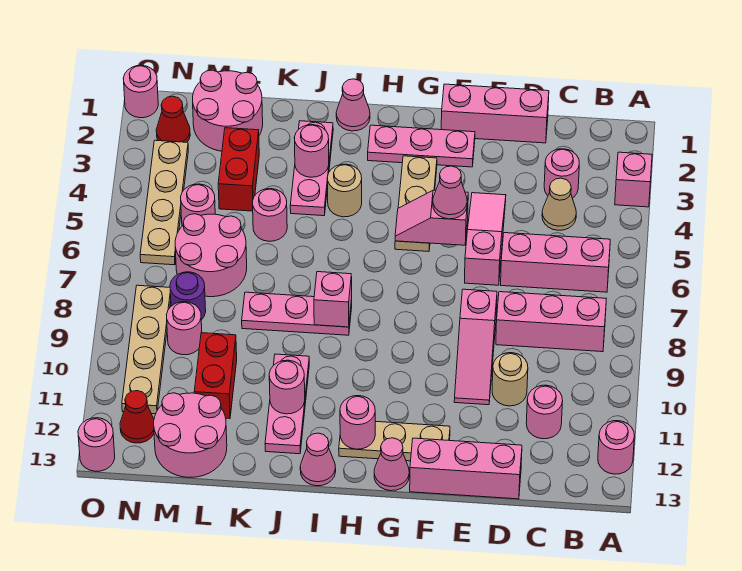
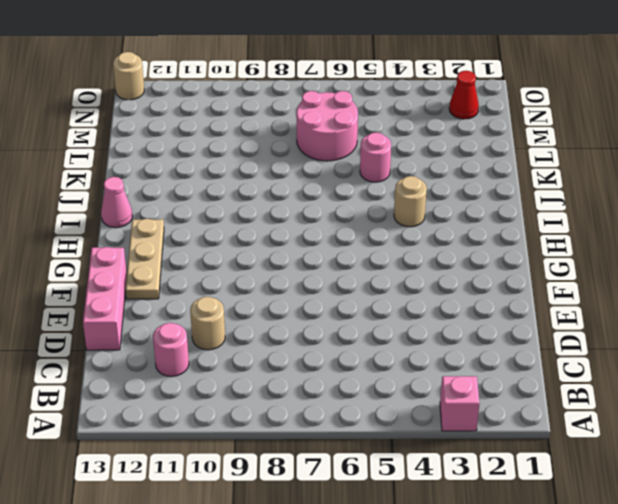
tan 1x1 round brick [113,52,144,100] -> pink 1x1 round brick [78,418,115,471]
none -> pink 1x1 round brick [598,421,635,474]
none -> pink 1x3 brick [501,233,610,292]
none -> pink 1x3 brick [496,292,606,352]
none -> pink 1x1 round brick [544,149,579,198]

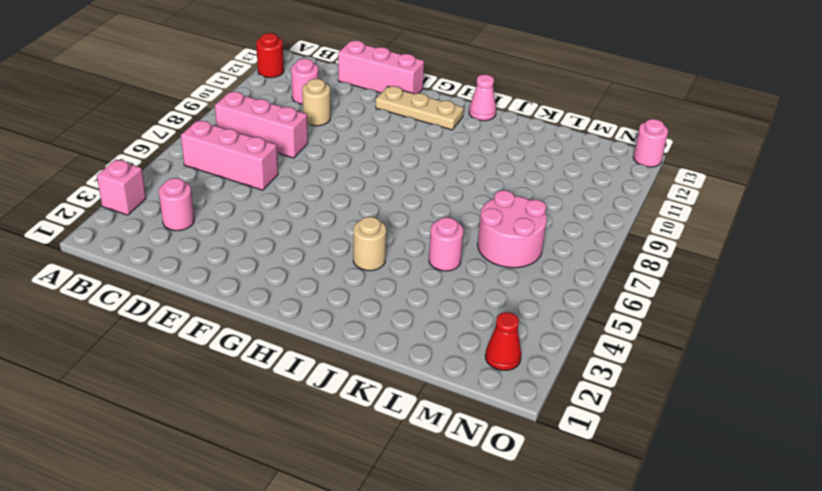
red 1x1 round brick [256,33,284,78] -> pink 1x1 round brick [598,421,635,474]
none -> tan 1x1 cone [542,178,576,230]
none -> pink 1x3 brick [441,84,549,143]
none -> pink 1x3 slope [465,193,506,285]
none -> pink 1x3 slope [454,289,497,405]

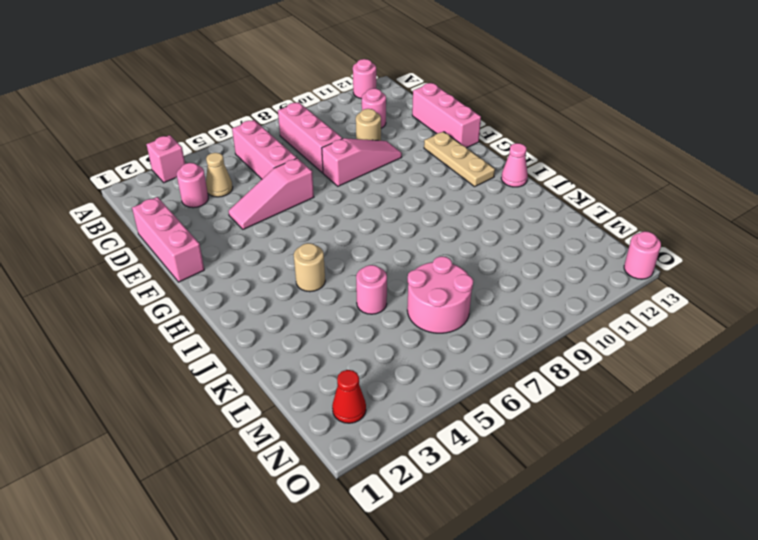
none -> pink 1x3 plate [368,125,475,167]
none -> tan 1x3 plate [395,156,437,251]
none -> pink 1x1 cone [374,438,409,491]
none -> pink 1x1 cone [336,79,370,131]

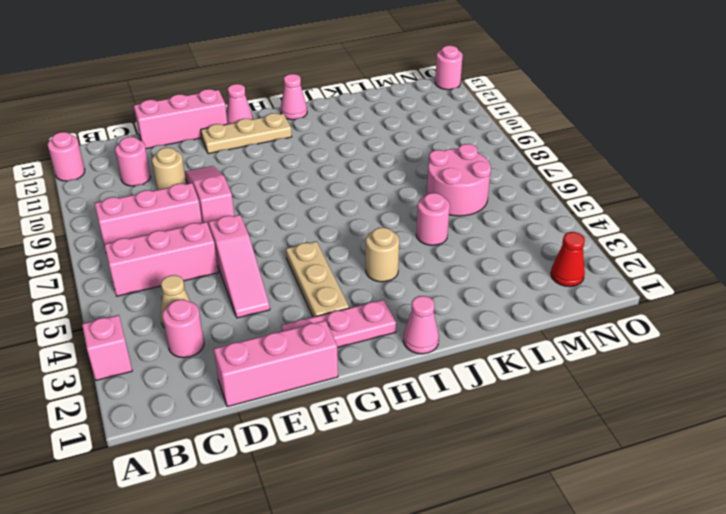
none -> pink 1x3 plate [242,292,352,335]
none -> pink 1x3 plate [290,121,333,216]
none -> pink 1x3 plate [265,354,309,454]
none -> pink 2x2 round brick [193,70,263,151]

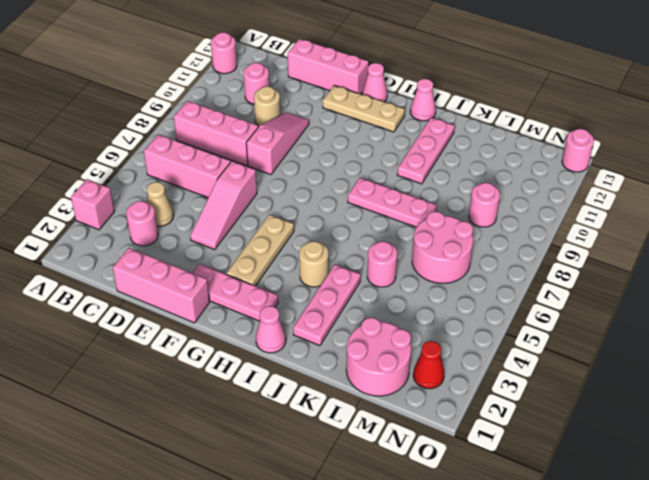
none -> red 1x2 brick [218,128,259,211]
none -> red 1x2 brick [194,333,237,419]
none -> pink 2x2 round brick [154,393,227,477]
none -> pink 1x1 round brick [181,184,215,226]

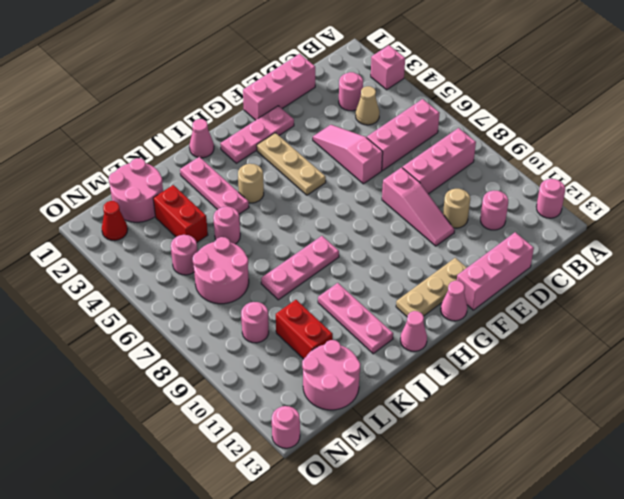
none -> purple 1x1 round brick [170,272,206,320]
none -> tan 1x4 plate [140,140,188,265]
none -> tan 1x4 plate [122,285,171,414]
none -> red 1x1 cone [120,391,154,443]

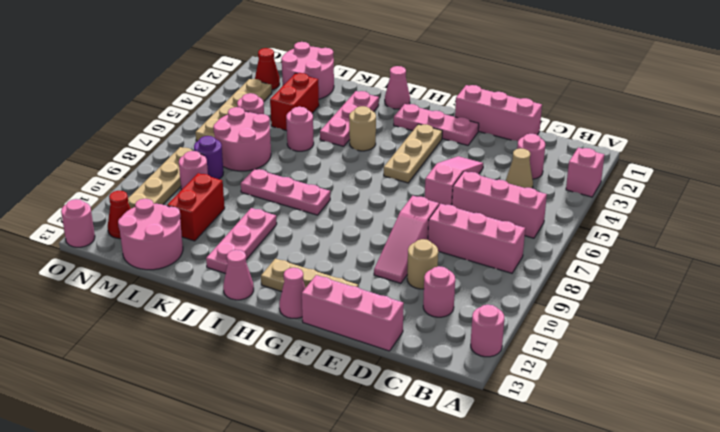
none -> pink 1x1 round brick [123,65,158,118]
none -> pink 1x2 slope [395,190,468,245]
none -> pink 1x1 round brick [340,396,375,449]
none -> pink 1x1 brick [314,272,352,327]

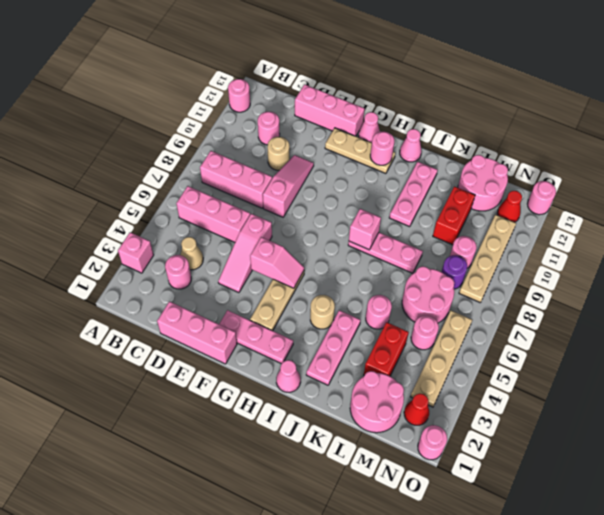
none -> pink 1x1 round brick [294,125,329,177]
none -> pink 1x1 round brick [269,360,305,414]
none -> pink 1x1 cone [433,166,467,219]

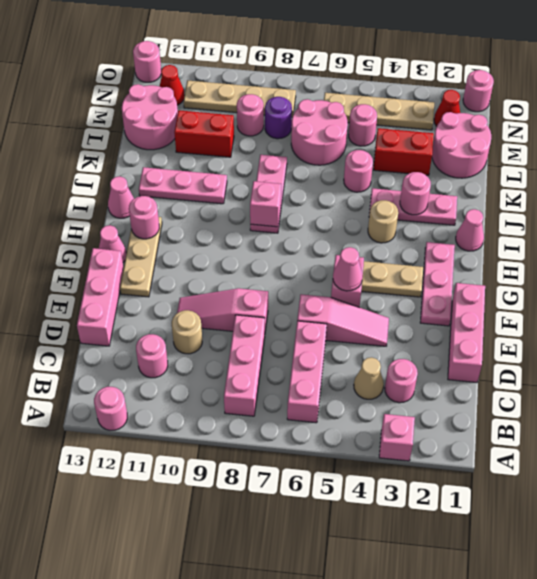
none -> pink 1x1 round brick [269,360,305,414]

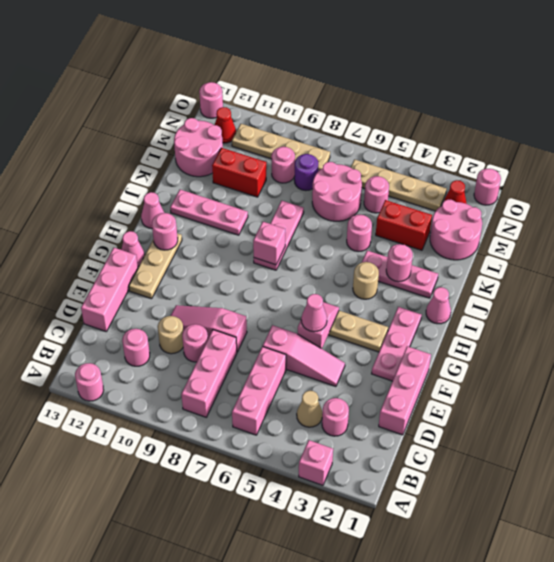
pink 1x1 round brick [182,324,208,362] -> pink 1x1 round brick moved to [269,360,305,414]

